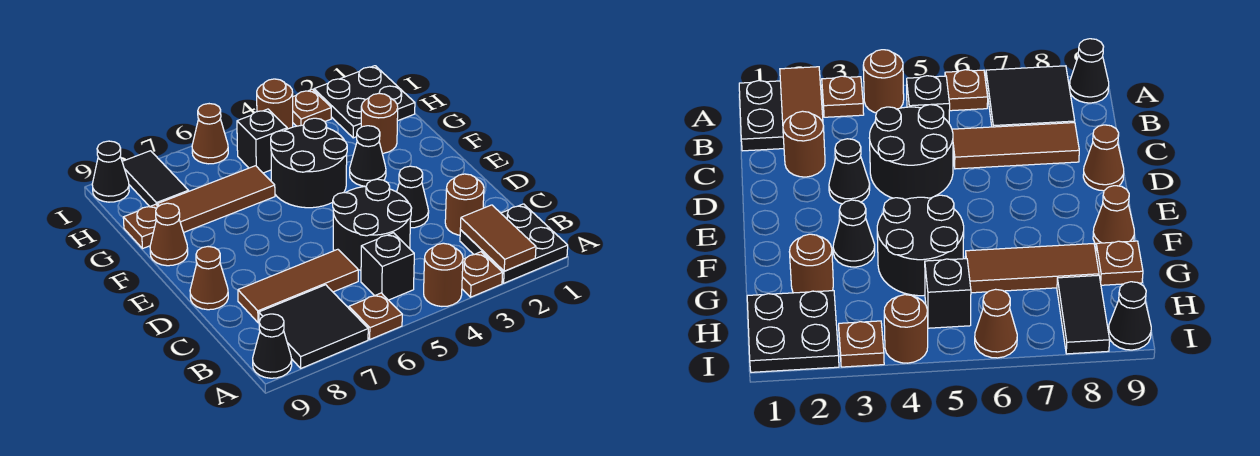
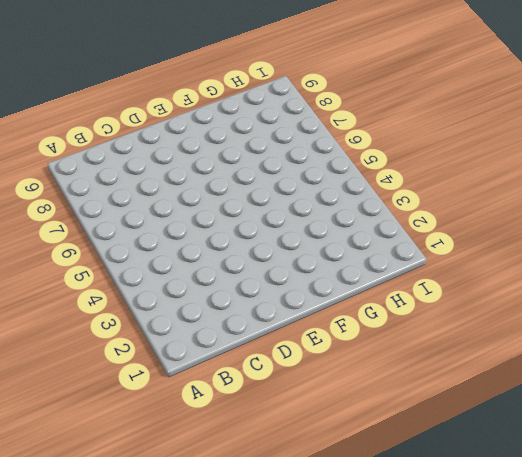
none -> black 2x2 plate [460,204,568,283]
none -> brown 1x1 plate [462,252,503,297]
none -> brown 1x1 round brick [424,243,463,306]

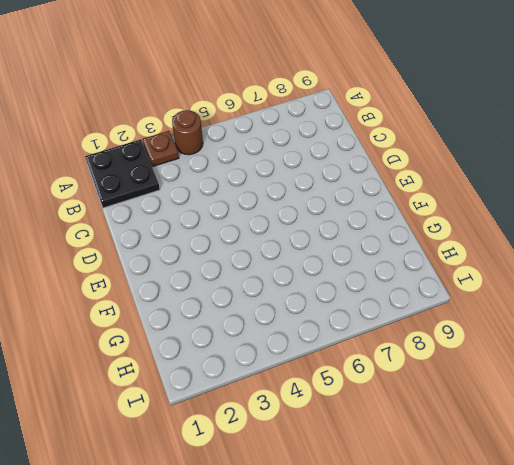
none -> brown 1x1 plate [349,293,402,339]
none -> black 2x2 tile [259,285,368,368]
none -> black 1x1 cone [253,314,292,378]

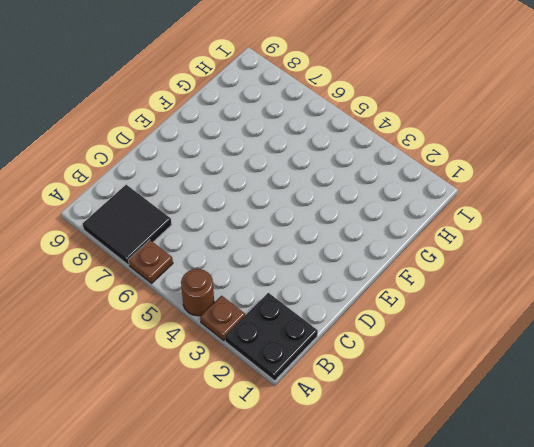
none -> black 1x1 cone [253,314,292,378]
none -> black 1x1 brick [361,233,414,300]
none -> brown 1x1 round brick [445,174,484,235]

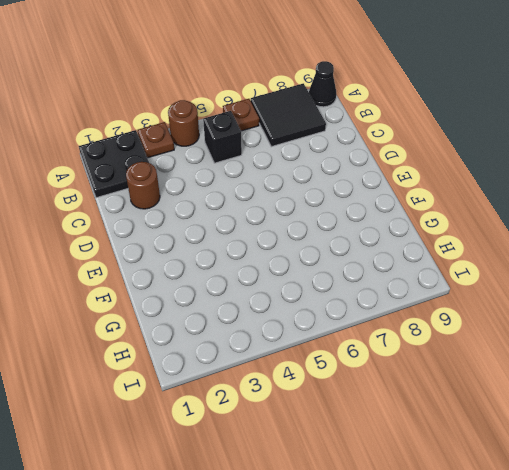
none -> black 2x2 round brick [333,179,412,270]
none -> brown 1x3 tile [238,249,358,323]
none -> black 1x1 cone [397,166,429,228]

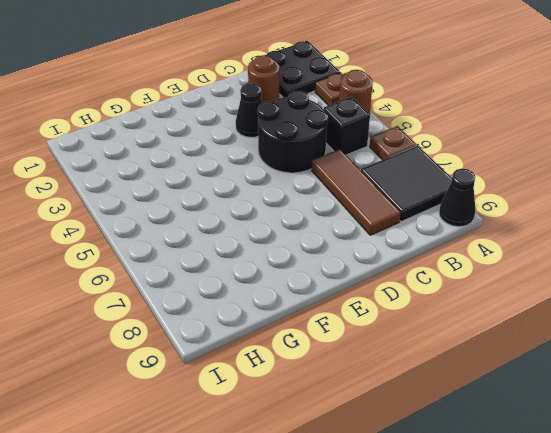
none -> brown 1x1 cone [190,247,228,310]
none -> black 1x1 cone [350,126,386,186]
none -> black 2x2 round brick [271,118,347,208]

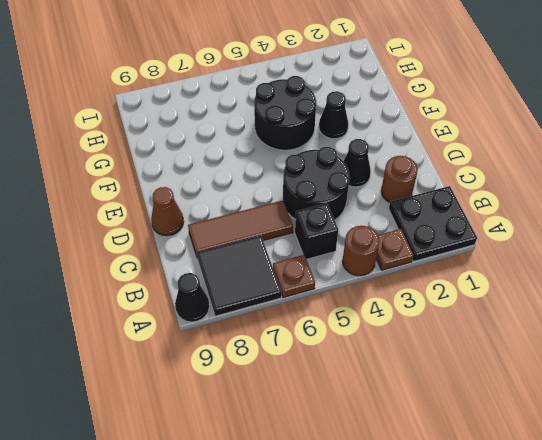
none -> brown 1x1 cone [150,203,188,266]
none -> brown 1x1 round brick [361,93,398,153]
none -> brown 1x3 tile [157,166,275,232]

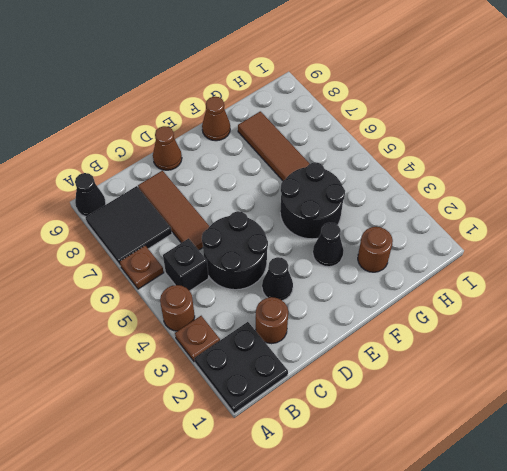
none -> brown 1x1 plate [123,204,158,249]
none -> black 2x2 plate [314,66,415,138]
none -> black 1x1 brick [237,109,287,173]

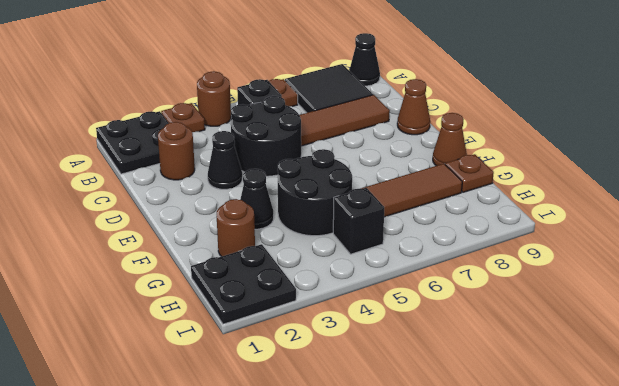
none -> black 1x2 tile [122,151,188,206]
none -> brown 1x1 plate [293,89,331,126]
none -> brown 1x1 round brick [257,79,293,129]

